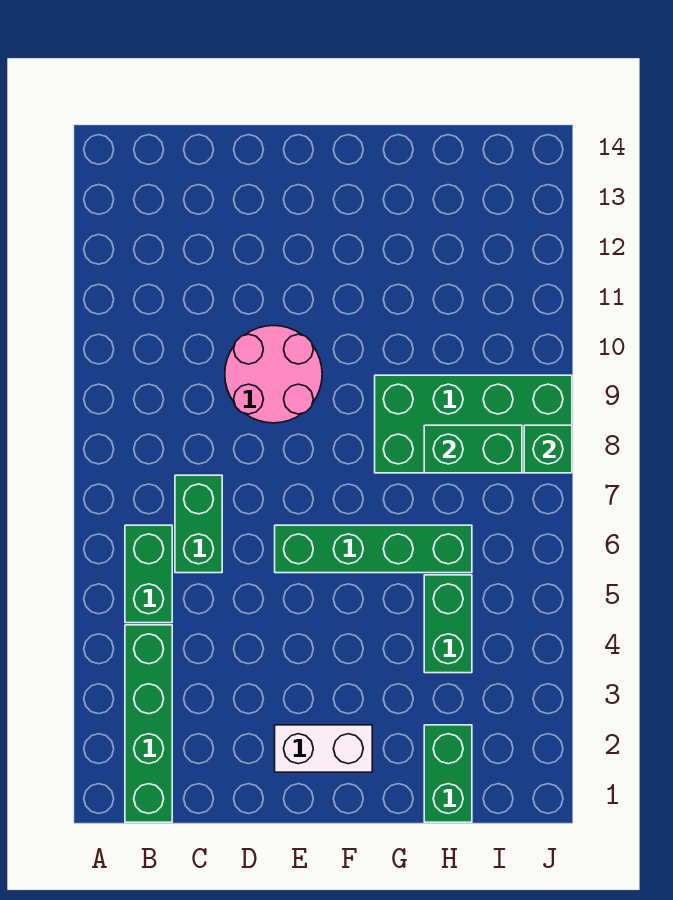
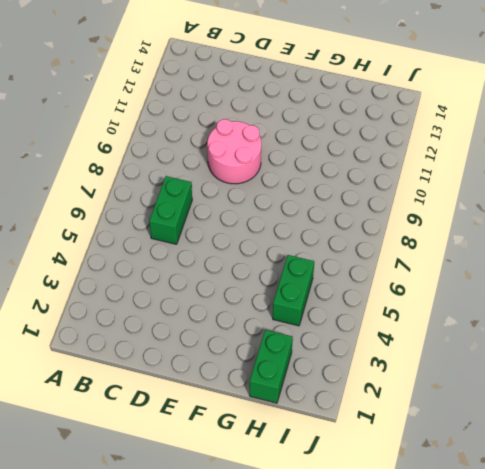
none -> green 1x4 brick [125,625,172,822]
none -> green 1x2 brick [125,525,172,623]

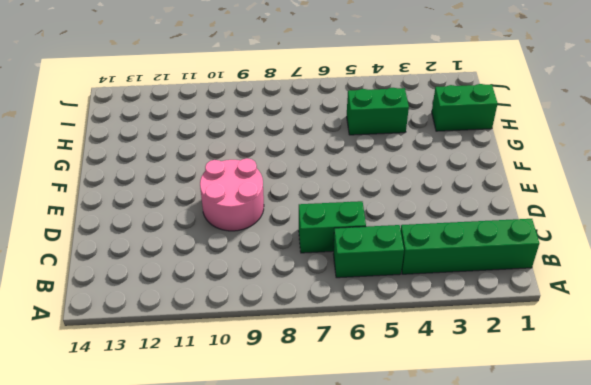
none -> white 1x2 brick [275,725,372,772]
none -> green 1x4 brick [275,525,472,573]

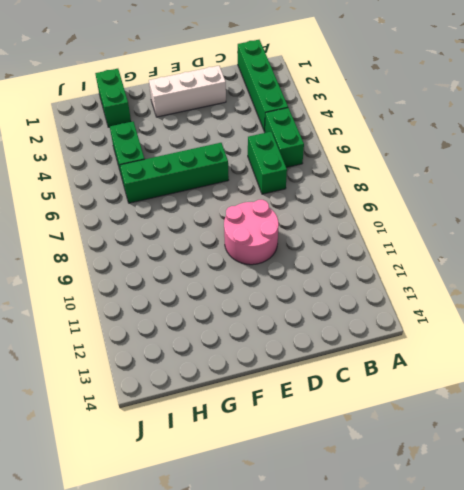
white 1x3 brick [149,66,226,117] -> white 1x2 brick [275,725,372,772]
none -> green 2x4 brick [375,375,572,473]
none -> green 1x2 brick [424,425,522,473]

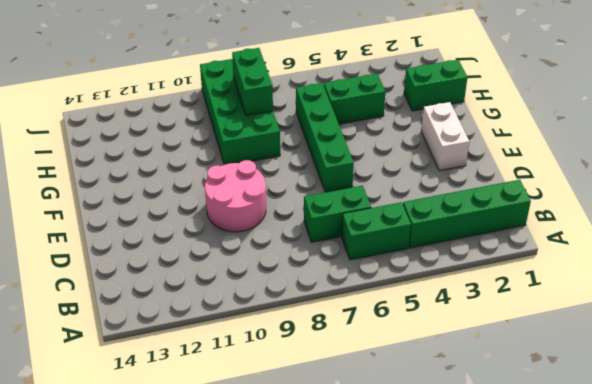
none -> green 1x1 brick [524,425,572,473]

